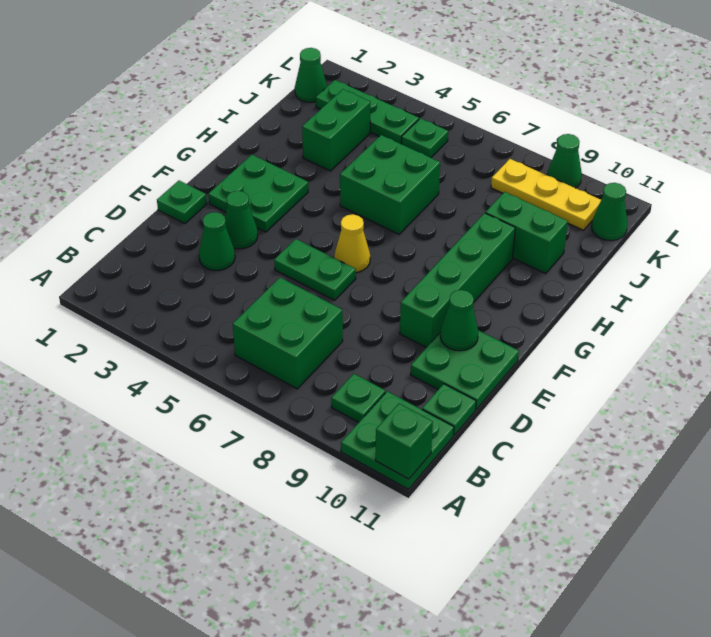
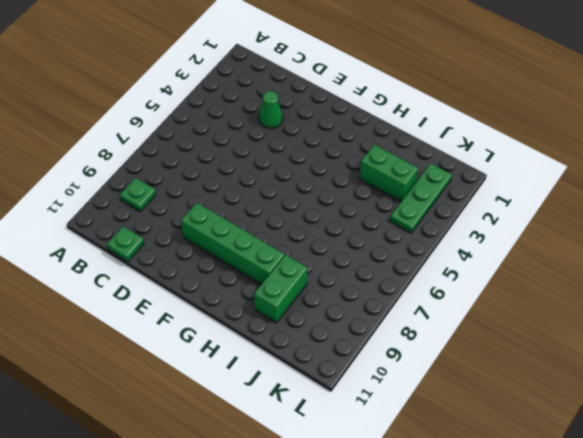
none -> green 2x2 plate [341,391,454,489]
none -> green 2x2 brick [233,278,343,389]
none -> green 2x2 plate [411,330,519,409]

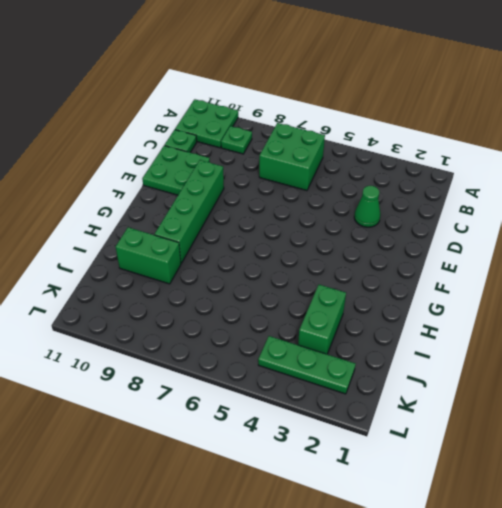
none -> green 1x1 plate [157,181,207,224]
none -> green 1x1 cone [225,191,258,249]
none -> green 1x2 plate [274,239,356,300]

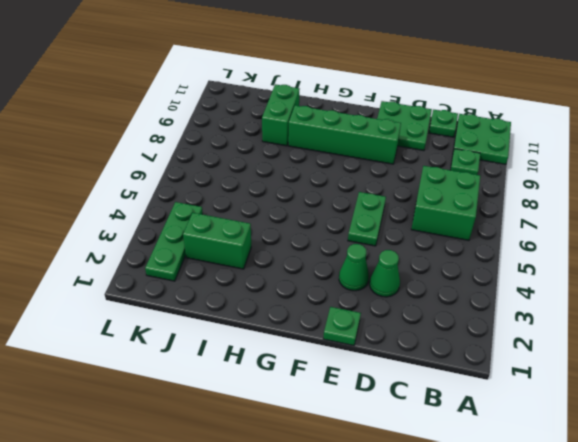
none -> green 2x2 plate [208,155,308,232]
none -> yellow 1x1 cone [334,214,370,272]
none -> green 2x2 brick [340,135,440,234]

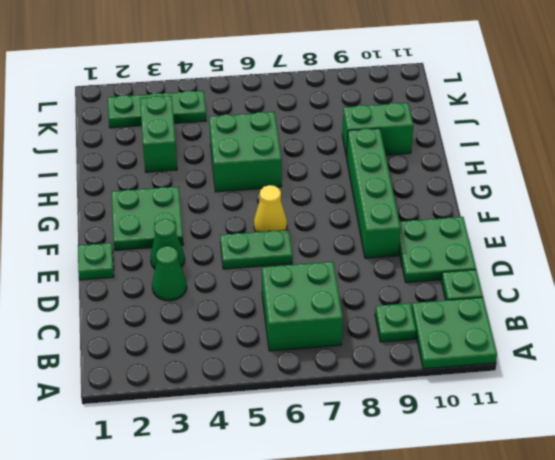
none -> green 1x1 cone [295,48,327,102]
none -> green 1x1 plate [402,118,448,158]
none -> yellow 1x3 plate [491,159,601,230]

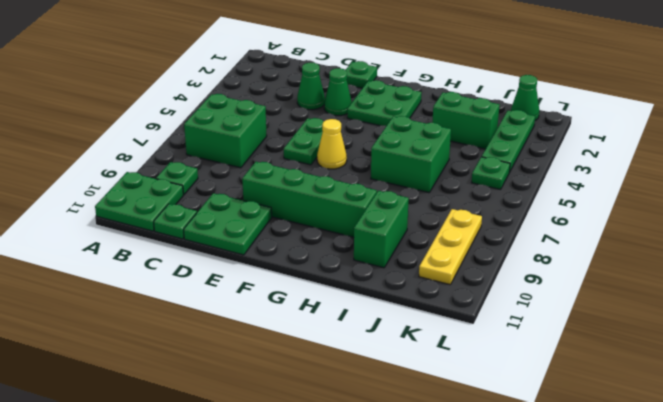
none -> green 1x1 cone [592,183,627,241]
none -> green 1x1 cone [547,134,582,188]
none -> green 1x1 brick [375,404,433,479]

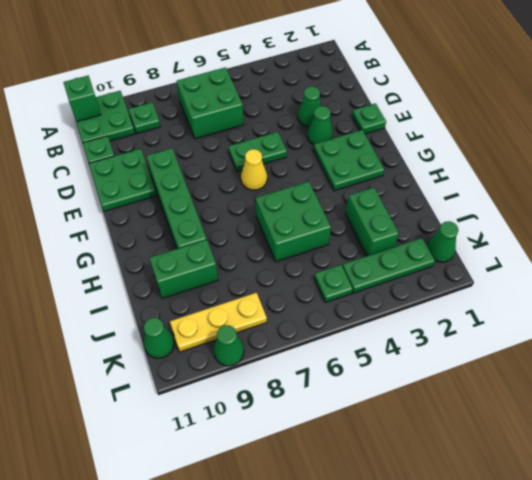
none -> green 1x1 cone [440,290,478,351]

